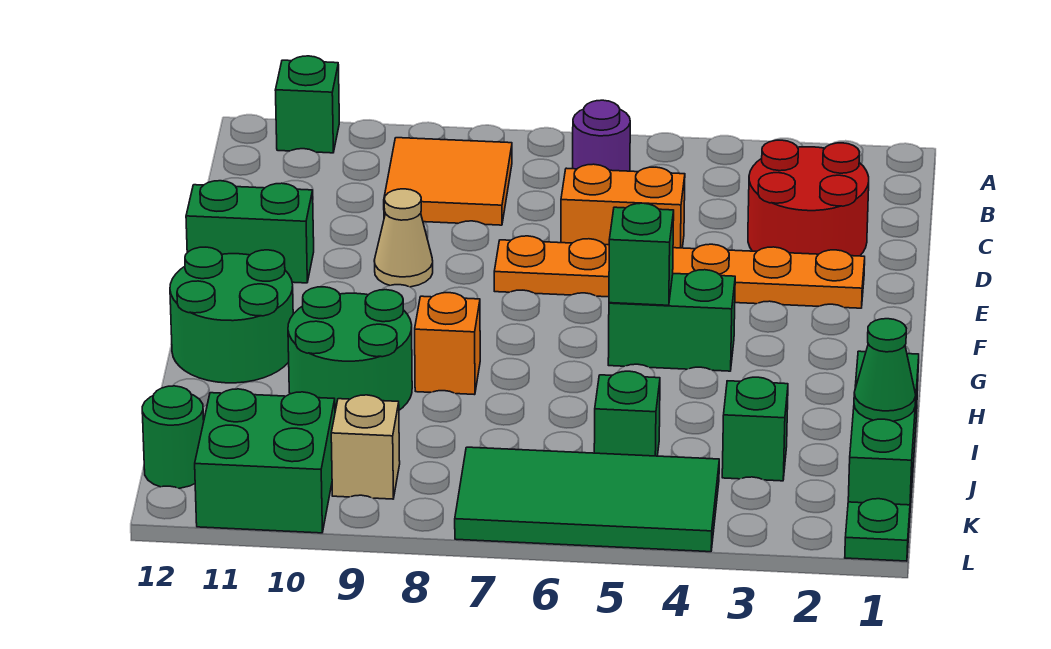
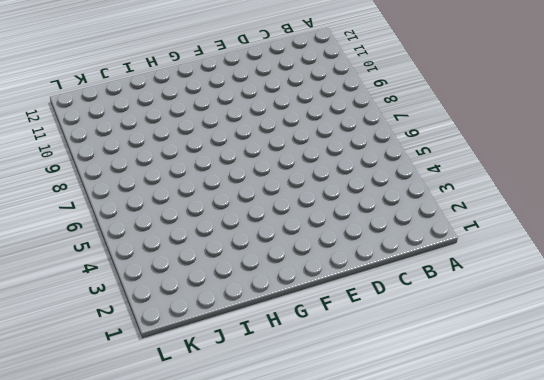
none -> green 1x1 brick [275,56,339,153]
none -> purple 1x1 round brick [573,100,630,171]
none -> orange 2x2 tile [384,138,512,225]

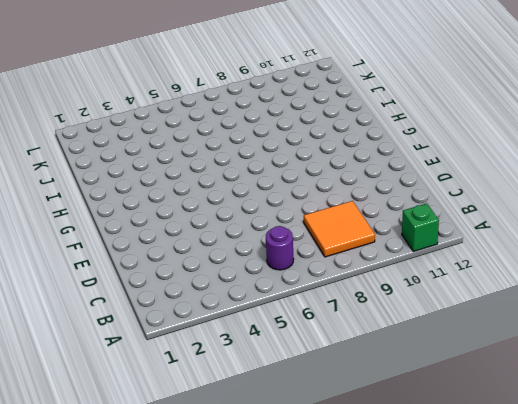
none -> red 2x2 round brick [748,140,869,256]
none -> orange 1x2 brick [561,164,685,248]
none -> orange 1x6 plate [494,236,865,308]

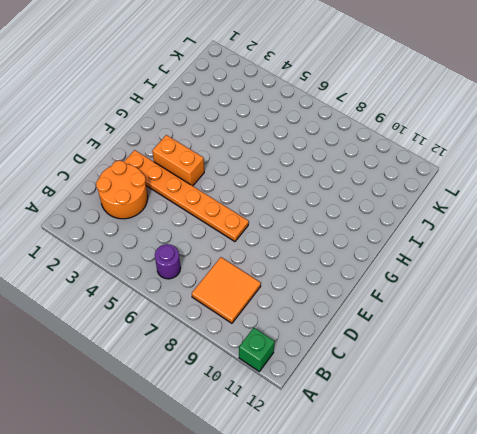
orange 2x2 round brick [96,161,148,219] -> red 2x2 round brick [748,140,869,256]
orange 1x2 brick [152,135,204,186] -> orange 1x2 brick moved to [561,164,685,248]
none -> tan 1x1 cone [374,189,433,287]
none -> green 1x2 brick [186,181,314,283]
none -> green 1x2 brick [608,270,735,371]

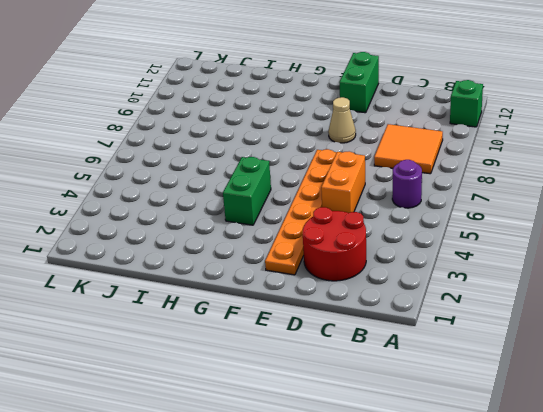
none -> green 2x2 round brick [170,247,293,383]
none -> orange 1x1 brick [415,293,480,395]
none -> green 2x2 round brick [288,287,412,411]

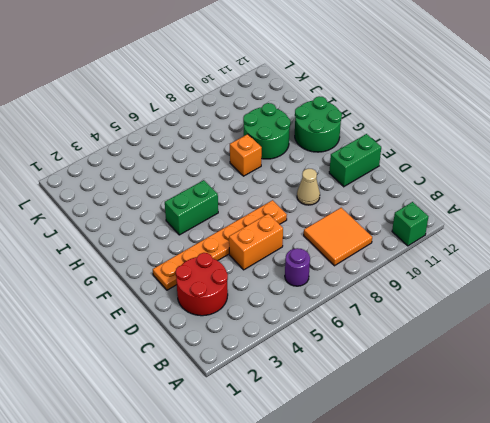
none -> green 1x3 brick [848,351,919,508]
none -> green 1x1 brick [722,377,788,481]
none -> green 1x1 brick [594,371,660,456]

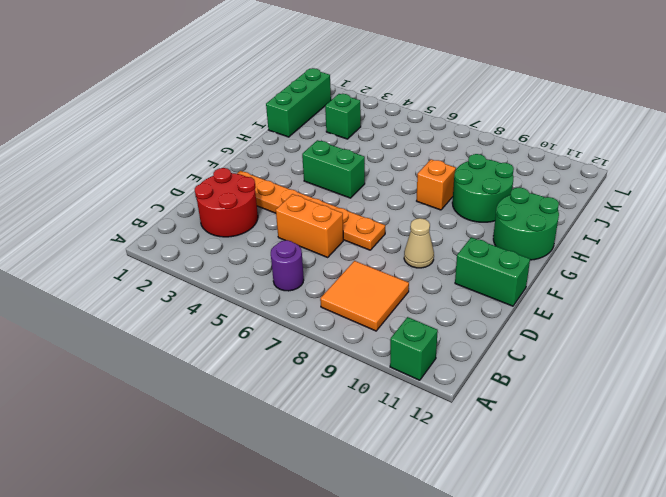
none -> green 1x1 brick [594,371,660,456]
none -> green 2x4 tile [455,447,719,552]
none -> tan 1x1 brick [331,395,400,499]

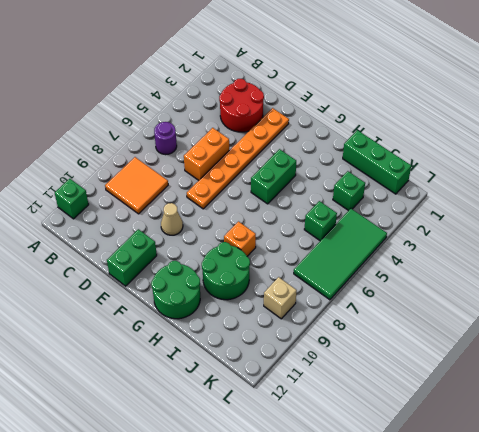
none -> green 2x2 brick [195,389,335,533]
none -> green 1x1 round brick [142,386,204,488]
none -> green 1x1 plate [845,499,910,561]

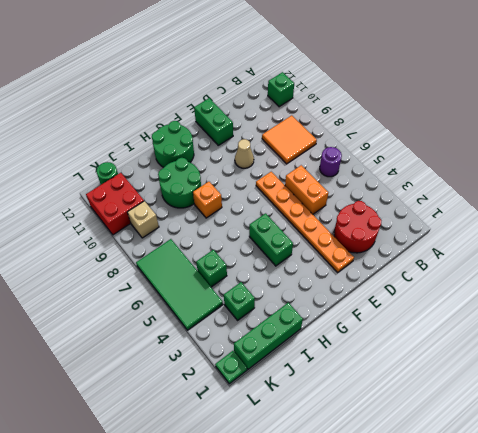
red 2x2 brick [86,173,144,235] -> green 2x2 brick [195,389,335,533]
none -> green 1x1 brick [609,203,674,305]
none -> green 1x1 cone [854,319,916,421]

